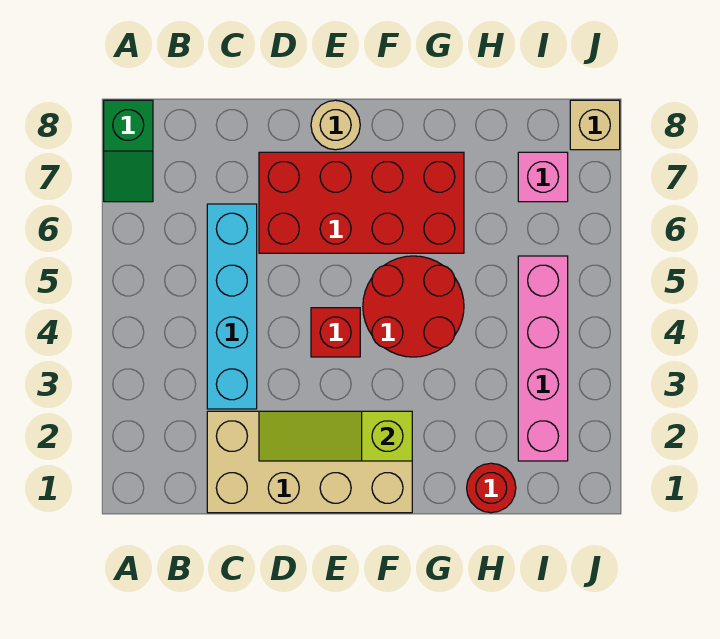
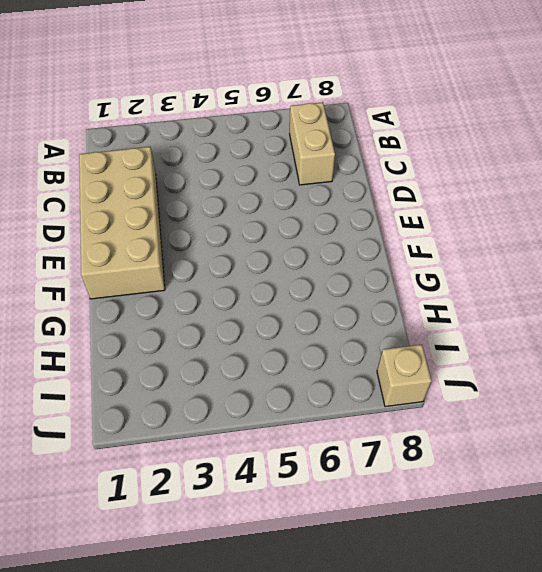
tan 1x2 brick [290,102,335,185] -> none
none -> green 1x2 slope [104,100,153,202]
none -> cyan 1x4 brick [207,204,257,409]
none -> red 2x4 brick [259,152,464,253]

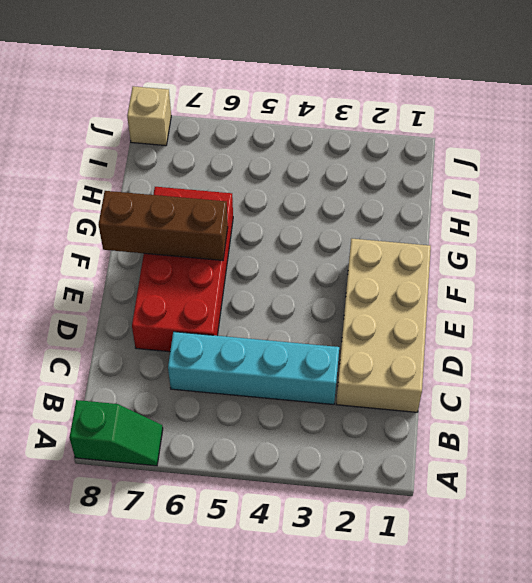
brown 1x3 brick [99,191,228,260] -> none
none -> red 1x1 brick [311,308,360,357]
none -> tan 1x1 round brick [311,100,360,150]
none -> red 2x2 round brick [363,256,464,357]

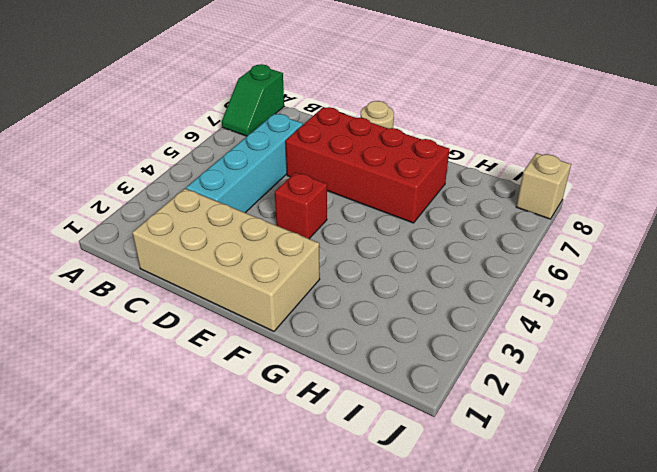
none -> red 2x2 round brick [363,256,464,357]
none -> red 1x1 round brick [467,463,516,513]
none -> pink 1x4 brick [518,256,568,461]

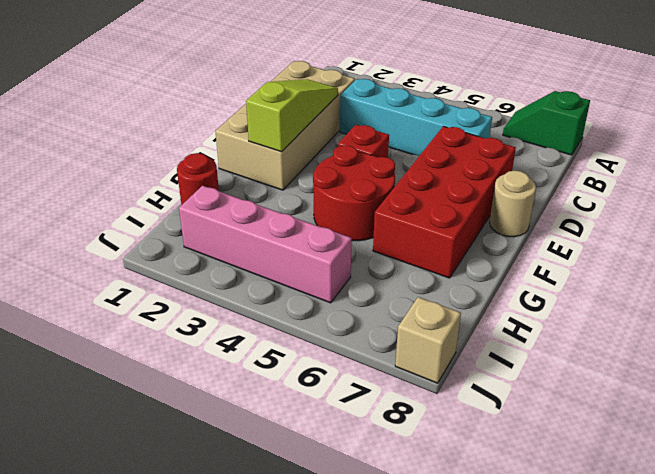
none -> pink 1x1 brick [518,152,568,202]

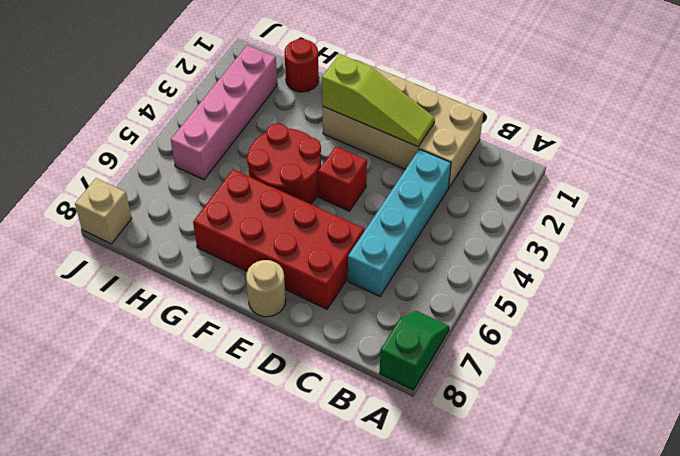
none -> pink 1x1 brick [518,152,568,202]

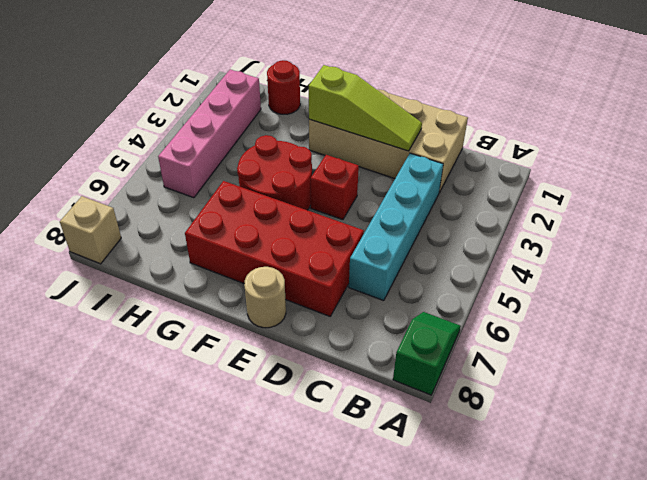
none -> pink 1x1 brick [518,152,568,202]

